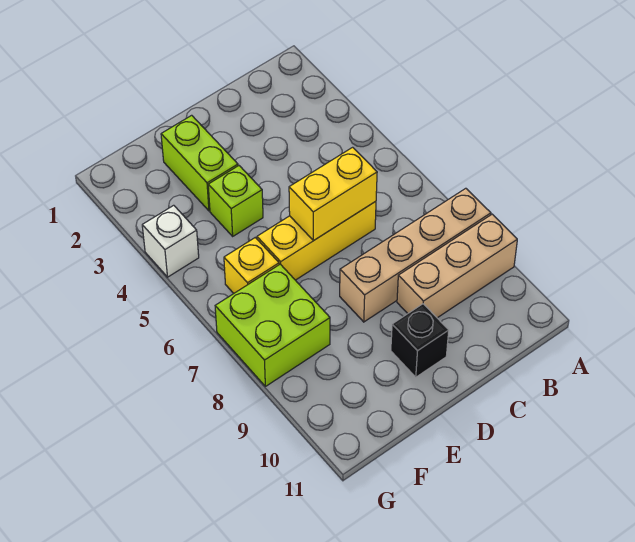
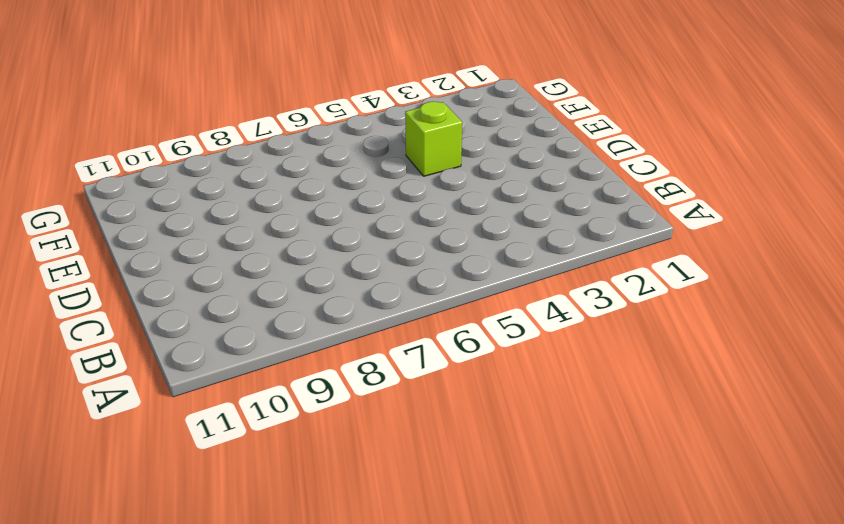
none -> tan 1x4 brick [340,188,491,322]
none -> tan 1x3 brick [397,214,517,318]

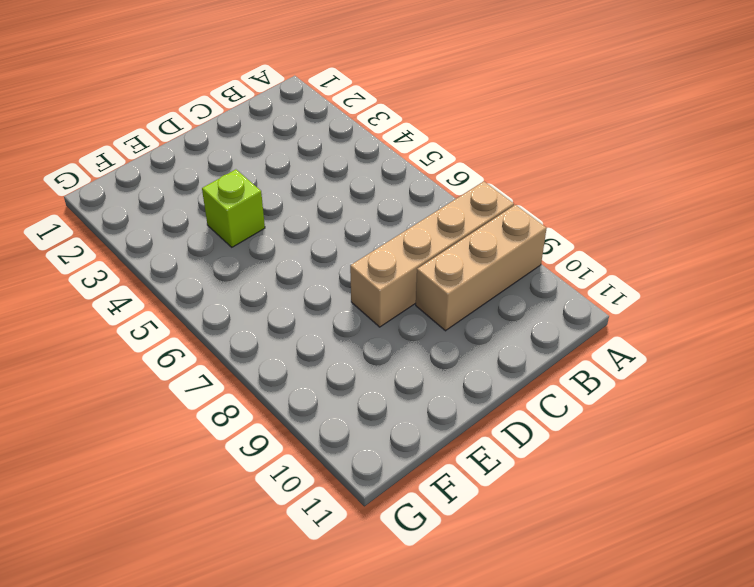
none -> yellow 1x3 brick [257,201,376,280]
none -> black 1x1 brick [391,304,449,377]

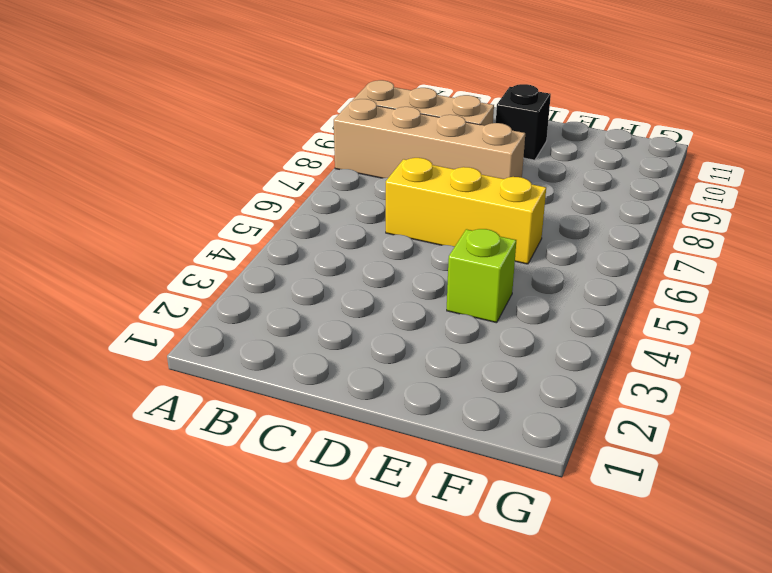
none -> lime 1x2 brick [161,115,238,211]
none -> yellow 1x1 brick [224,238,279,293]

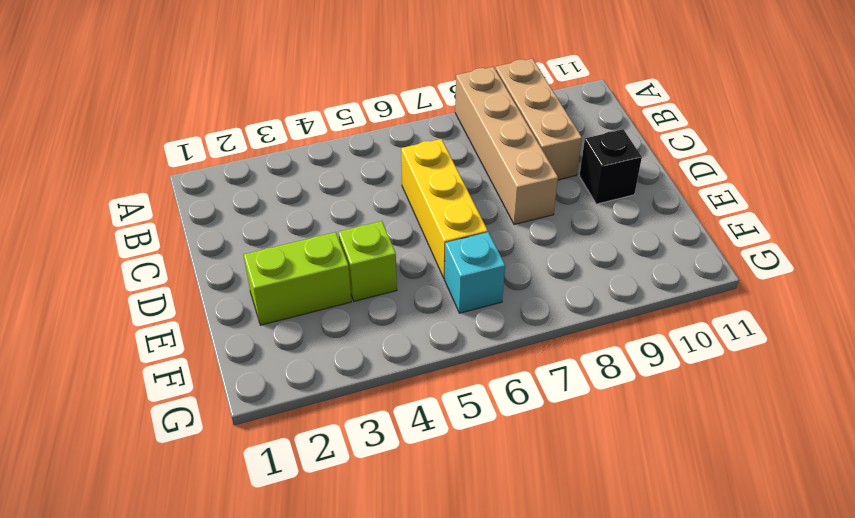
cyan 1x1 brick [445,232,505,313] -> yellow 1x1 brick [224,238,279,293]
none -> lime 2x2 brick [215,264,330,386]
none -> white 1x1 brick [142,205,199,277]

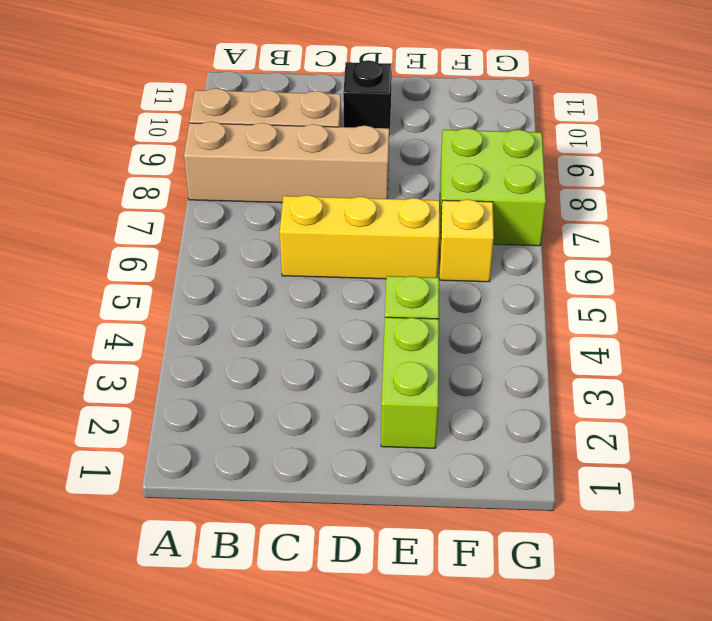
none -> white 1x1 brick [142,205,199,277]
none -> yellow 1x2 brick [289,147,377,241]

